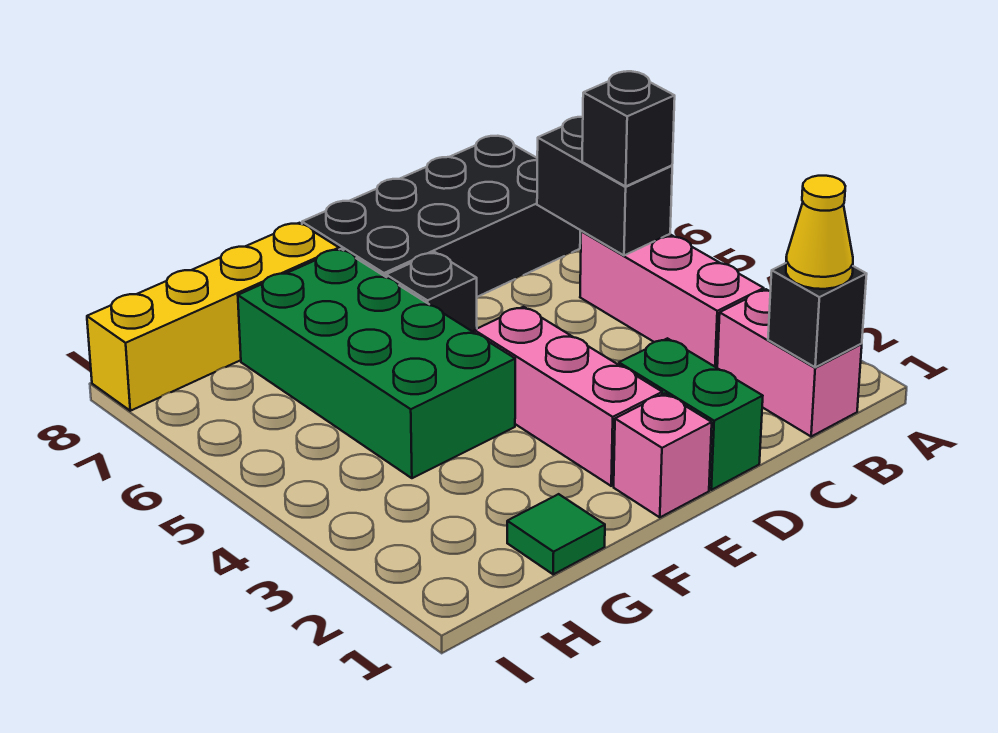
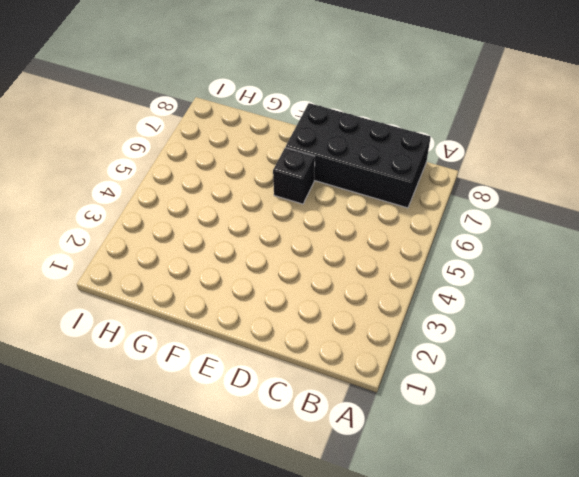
none -> pink 1x2 brick [717,289,862,436]
none -> pink 1x3 brick [580,231,764,368]
none -> green 1x2 brick [619,338,763,490]

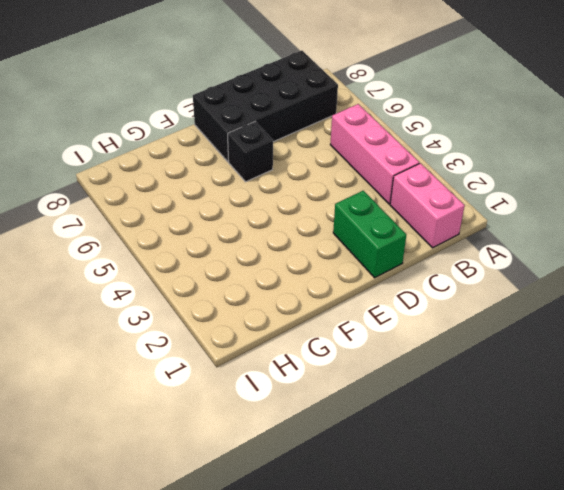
none -> pink 1x1 brick [614,393,712,517]
none -> pink 1x3 brick [474,307,662,486]
none -> green 2x4 brick [238,249,515,478]

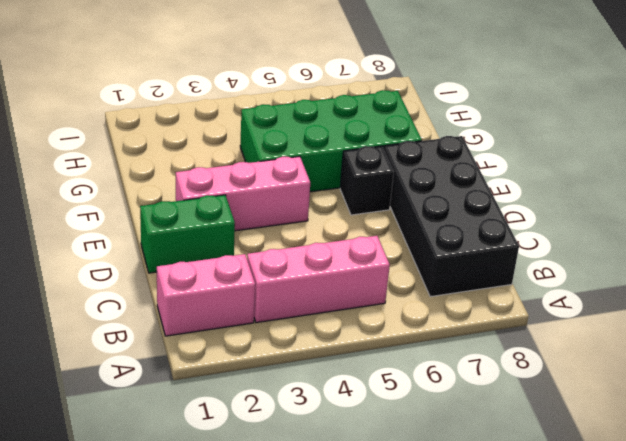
none -> pink 1x1 brick [614,393,712,517]
none -> yellow 1x4 brick [87,223,339,411]
none -> green 1x1 tile [507,494,605,574]

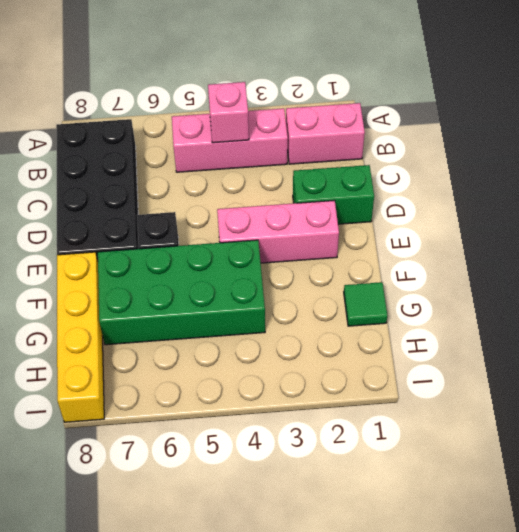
pink 1x1 brick [208,82,249,143] -> pink 1x1 brick moved to [614,393,712,517]
none -> black 1x1 brick [768,263,867,367]
none -> black 1x2 brick [537,117,672,255]
none -> yellow 1x1 cone [786,176,853,289]

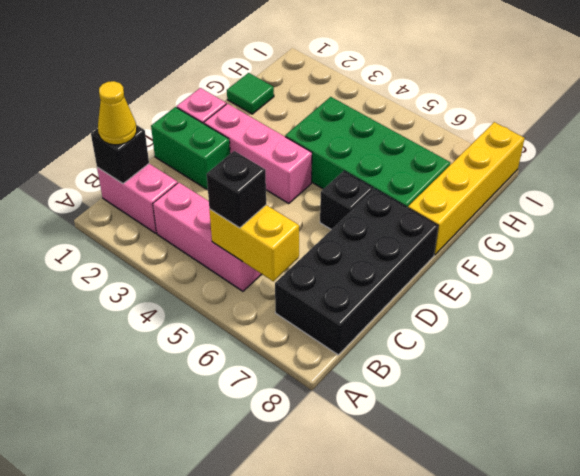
yellow 1x2 brick [209,205,299,281] -> black 1x2 brick [537,117,672,255]

